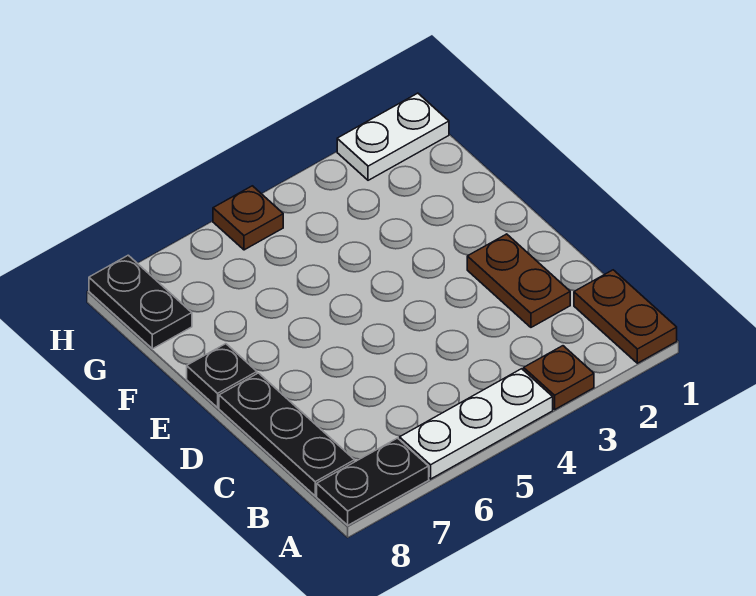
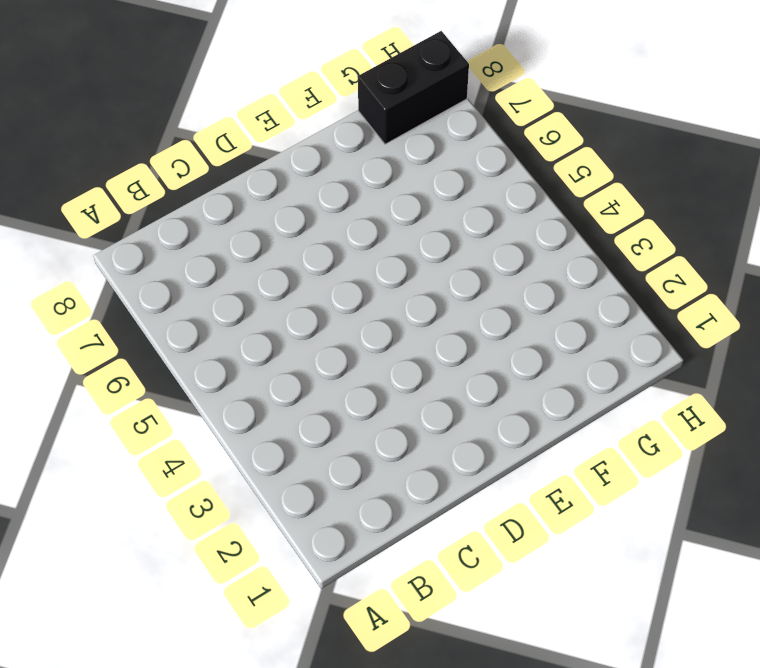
black 1x2 brick [358,31,469,144] -> black 1x2 plate [89,255,192,349]
none -> brown 1x2 plate [574,270,677,363]
none -> brown 1x1 plate [524,346,594,409]

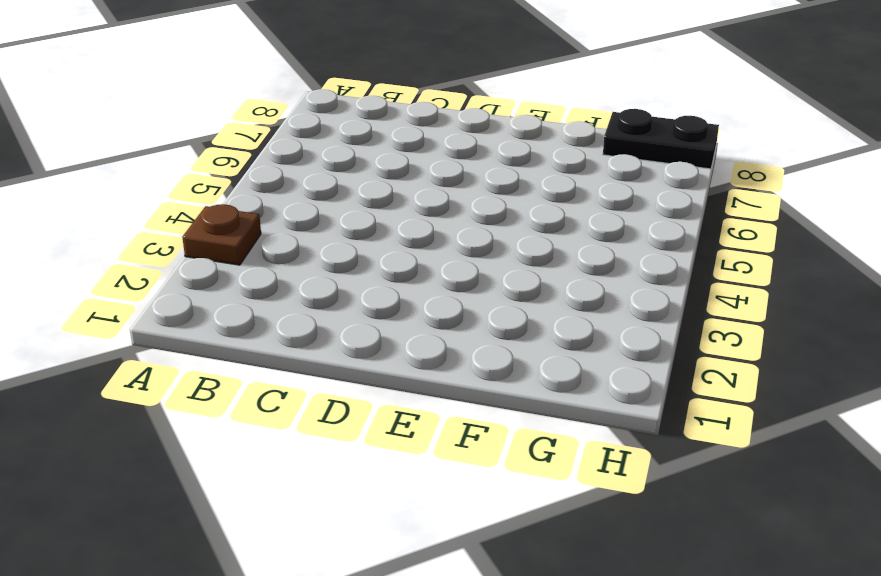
none -> brown 1x2 plate [574,270,677,363]
none -> white 1x3 plate [400,369,553,479]

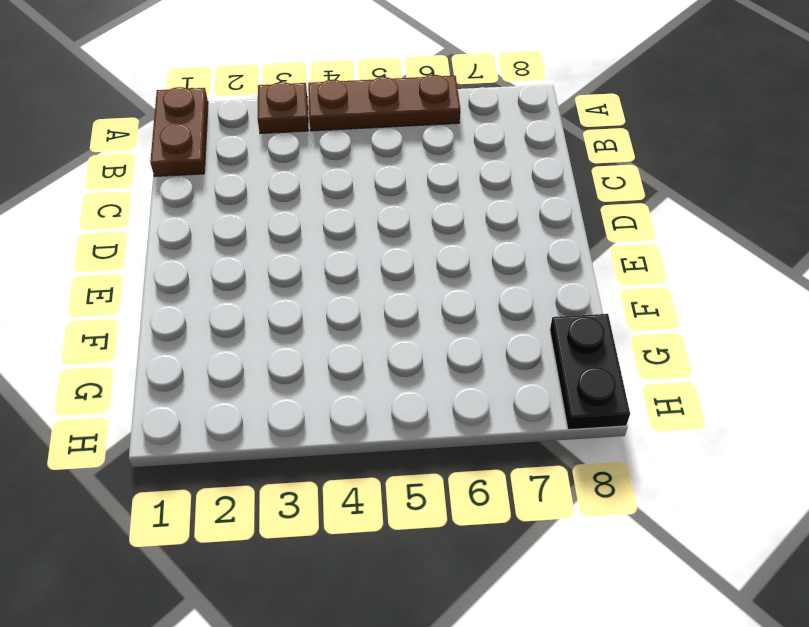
brown 1x3 plate [308,75,460,131] -> white 1x3 plate [400,369,553,479]
none -> black 1x2 plate [317,438,429,525]
none -> black 1x3 plate [219,373,355,496]

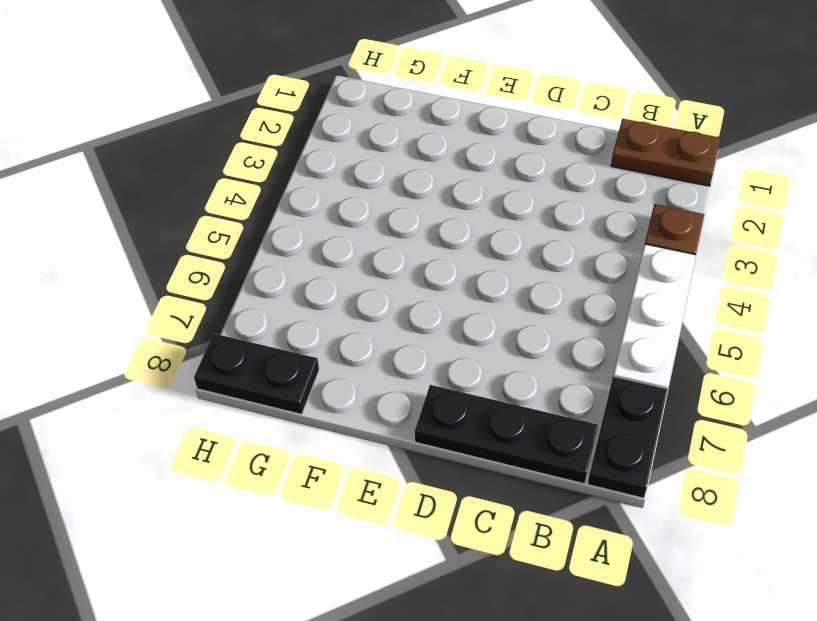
none -> brown 1x2 plate [467,234,570,327]
none -> black 1x1 plate [187,344,257,408]

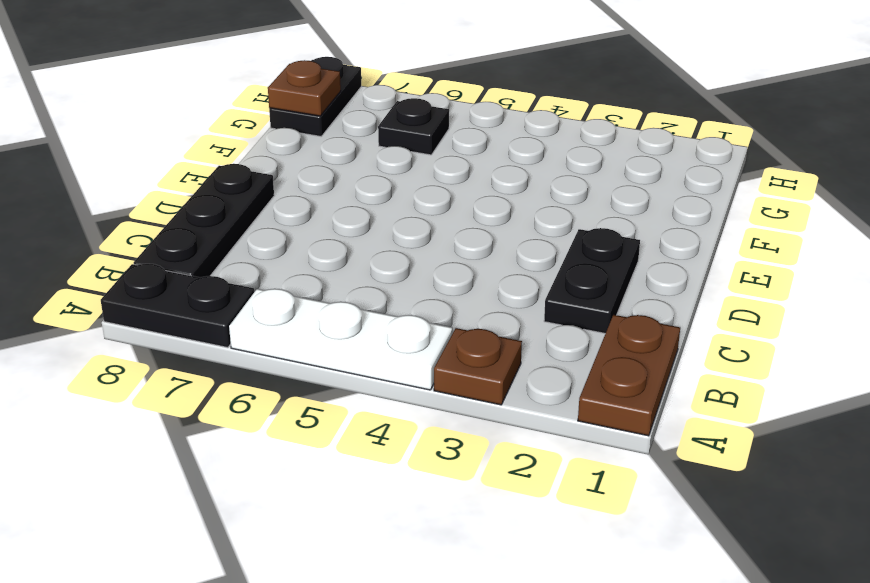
black 1x2 plate [544,228,640,334] -> brown 1x2 plate [467,234,570,327]
black 1x1 plate [378,98,449,155] -> black 1x1 plate moved to [187,344,257,408]
brown 1x1 plate [268,60,341,116] -> brown 1x1 plate moved to [213,186,283,250]
none -> white 1x2 plate [337,93,449,180]

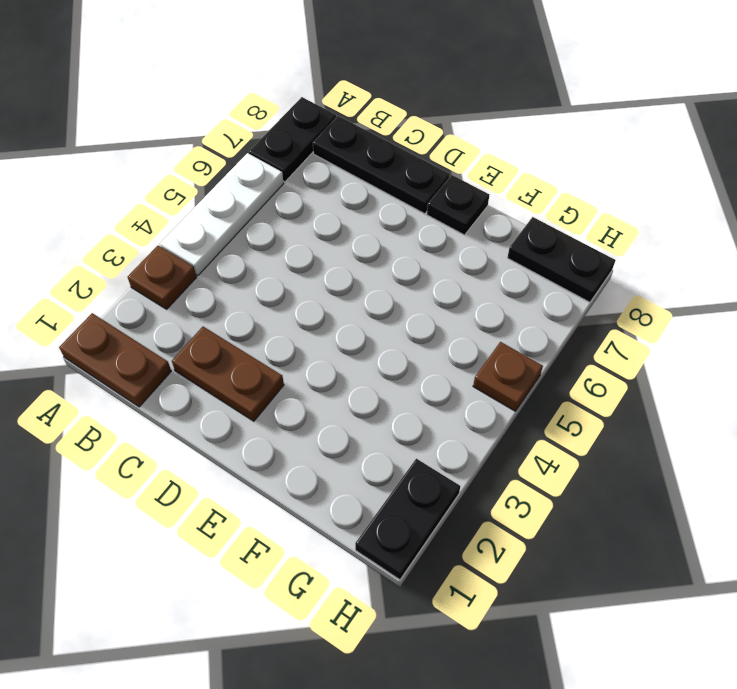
black 1x2 plate [355,459,460,580] -> white 1x2 plate [337,93,449,180]

